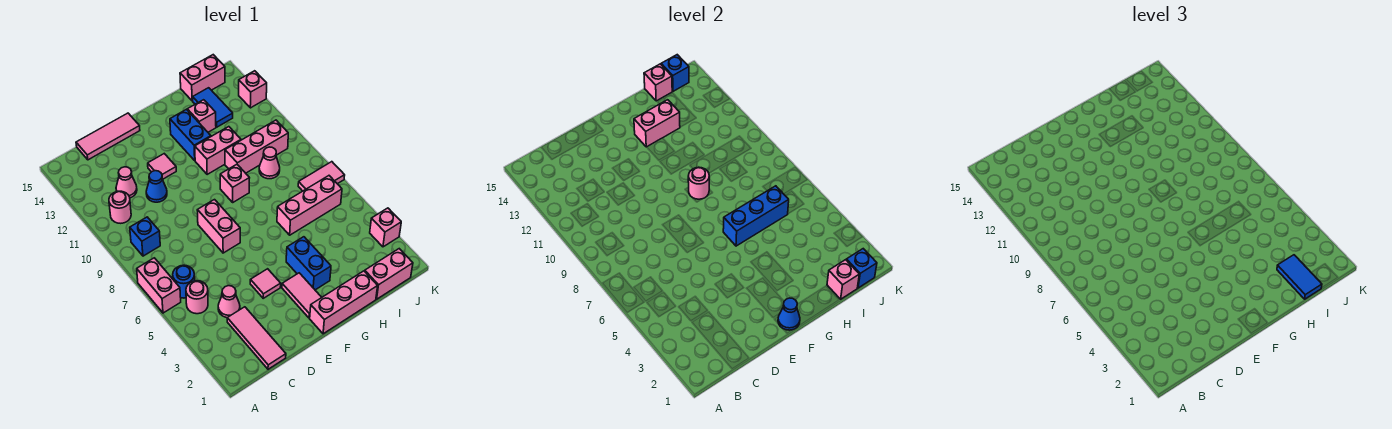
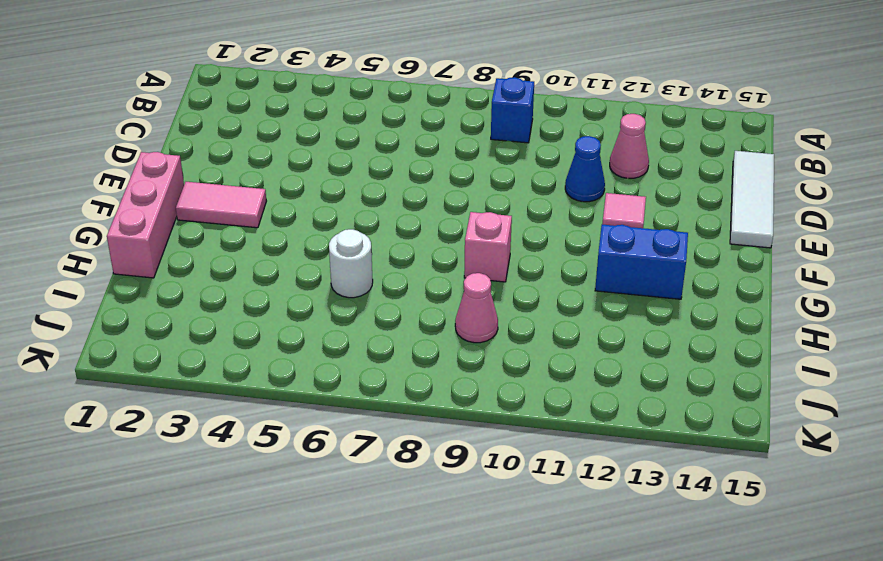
white 1x3 tile [730,151,774,248] -> pink 1x3 tile [76,113,140,160]
white 1x1 round brick [329,229,373,298] -> pink 1x3 brick [277,176,342,235]
none -> pink 1x2 brick [137,258,181,313]
none -> pink 1x1 round brick [186,281,208,314]
none -> blue 1x1 round brick [173,265,195,298]
none -> pink 1x1 round brick [109,191,131,223]

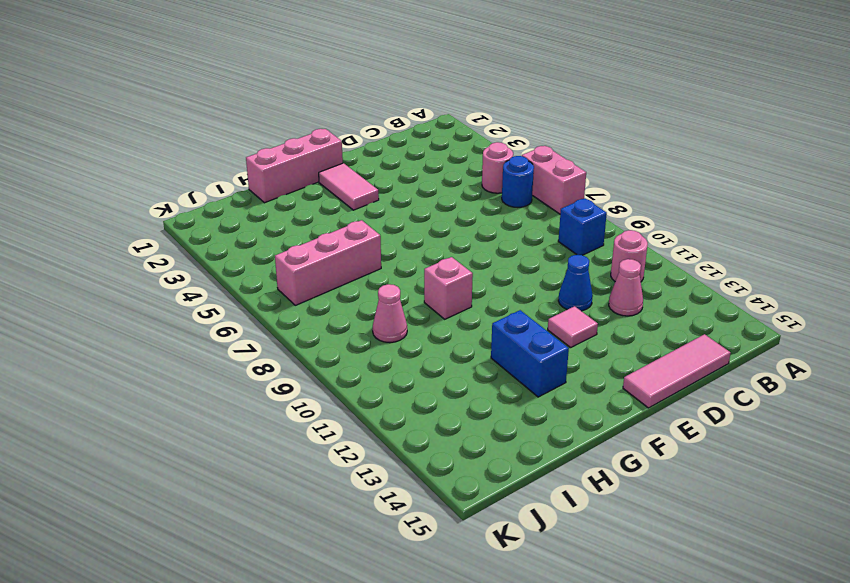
none -> pink 1x3 tile [227,307,286,369]
none -> pink 1x1 cone [218,286,240,318]
none -> pink 1x1 tile [250,269,281,298]
none -> pink 1x2 brick [197,200,240,253]

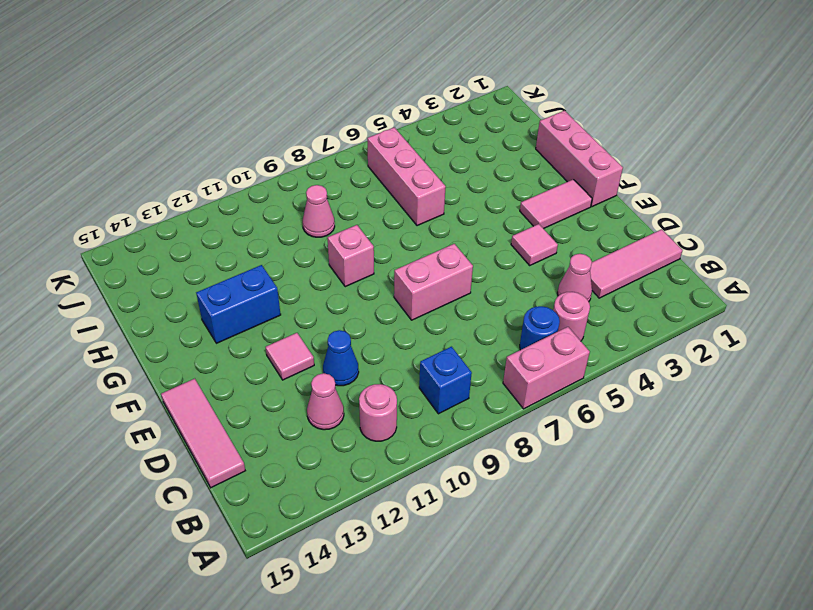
none -> blue 1x2 brick [286,237,331,290]
none -> pink 1x2 brick [195,127,241,174]
none -> pink 1x3 brick [225,120,288,173]
none -> pink 1x1 brick [187,100,216,132]

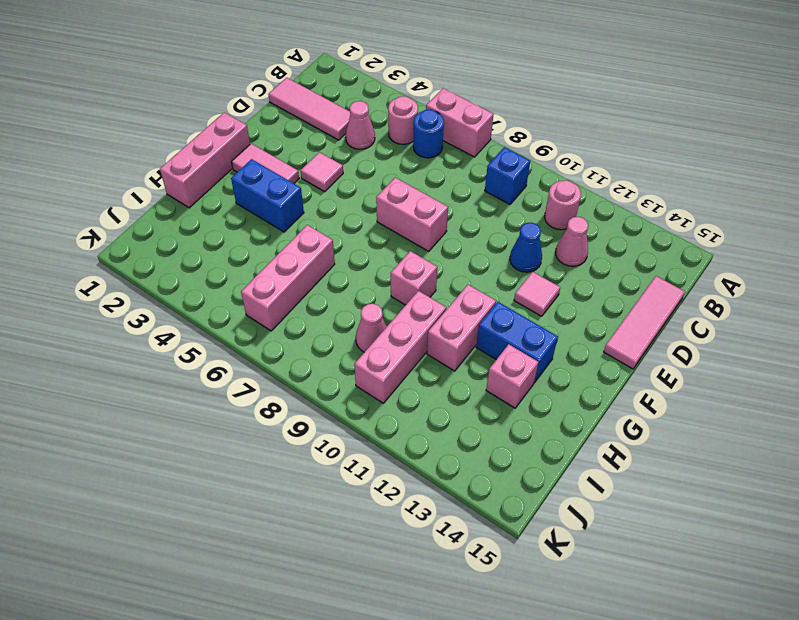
none -> pink 1x2 brick [365,249,413,299]
none -> blue 1x2 tile [193,88,233,127]
none -> pink 1x2 brick [180,55,225,101]
none -> pink 1x2 tile [298,162,345,191]

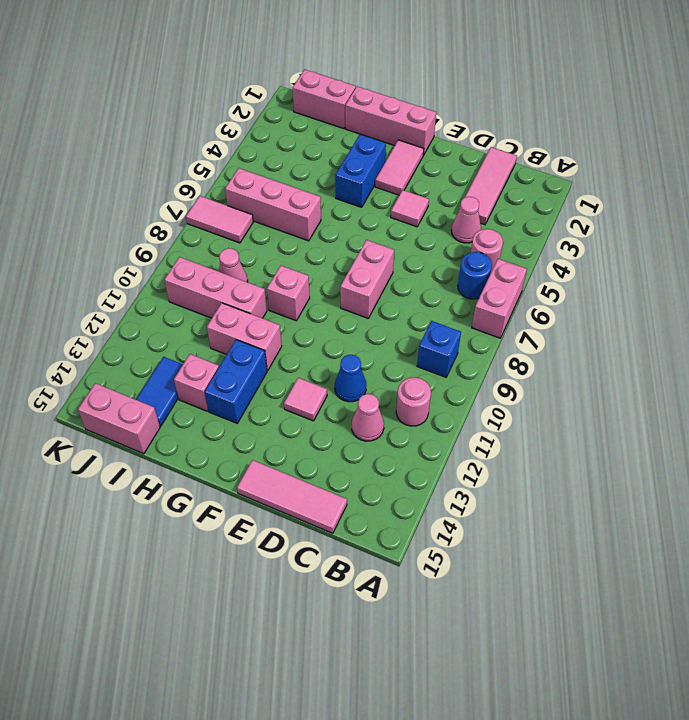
none -> pink 1x1 brick [370,208,401,247]
none -> pink 1x1 brick [239,71,267,108]
none -> blue 1x1 cone [778,298,800,330]
none -> blue 1x3 brick [723,186,789,246]

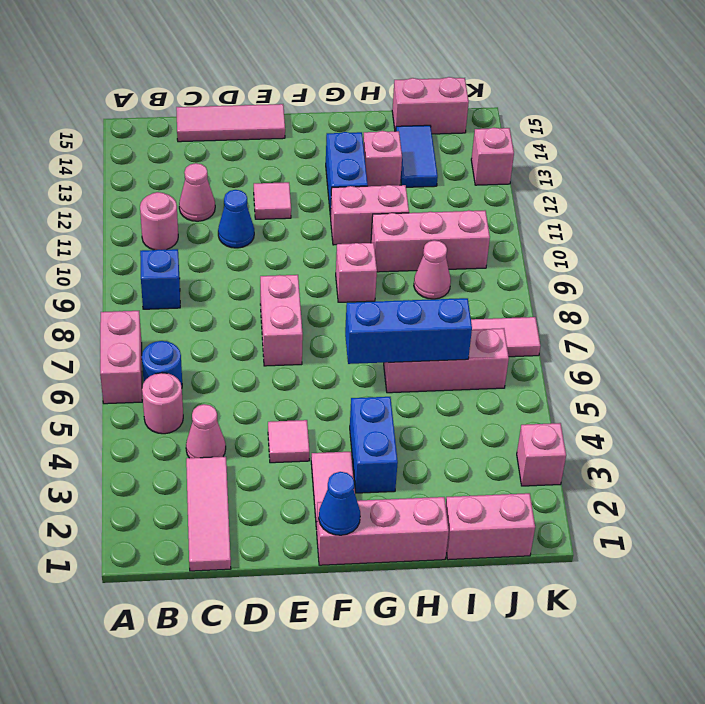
none -> pink 1x1 round brick [688,167,709,199]
none -> pink 1x2 brick [634,100,680,147]
none -> pink 1x1 brick [827,260,859,299]
none -> pink 1x1 brick [644,64,672,101]

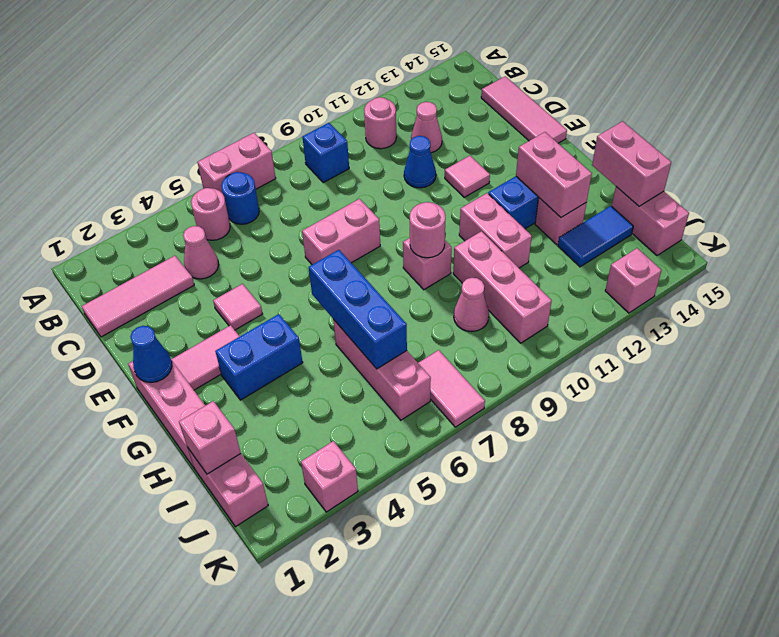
pink 1x2 brick [592,121,671,206] -> pink 1x1 brick [644,64,672,101]
none -> blue 1x1 brick [846,249,877,288]
none -> blue 1x1 brick [661,55,689,91]
none -> blue 1x2 tile [1277,255,1322,299]

